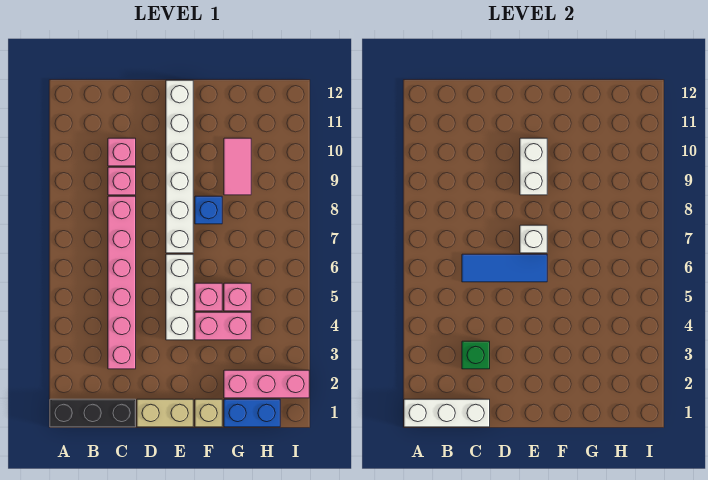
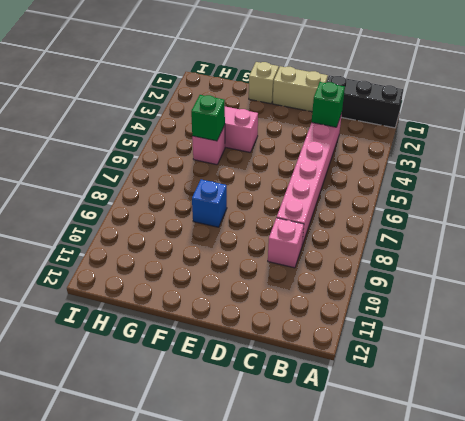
green 1x1 brick [191,95,225,141] -> none
none -> pink 1x1 brick [108,138,136,166]
none -> white 1x3 brick [166,254,193,340]
none -> white 1x6 brick [166,80,193,253]

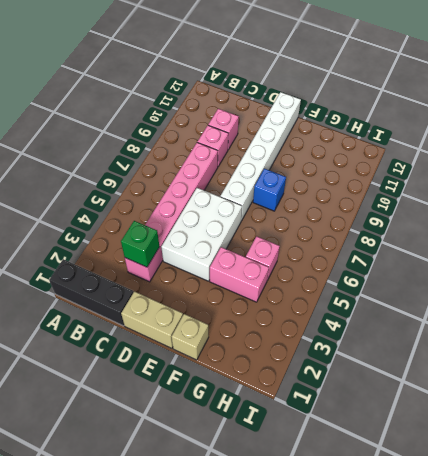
white 2x3 brick [161,188,242,281] -> white 1x3 brick [166,254,193,340]
none -> pink 1x1 brick [195,283,222,311]
none -> blue 1x2 brick [224,399,280,427]
none -> pink 1x3 brick [224,370,309,398]

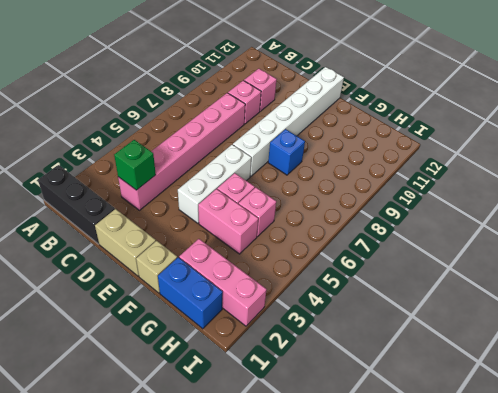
none -> pink 1x2 tile [224,138,251,195]
none -> white 1x3 brick [404,399,490,427]
none -> blue 1x3 tile [462,254,547,282]

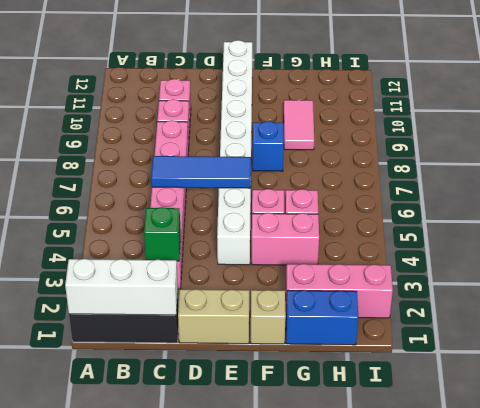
none -> white 1x1 brick [520,225,547,253]
none -> white 1x2 brick [520,138,547,195]

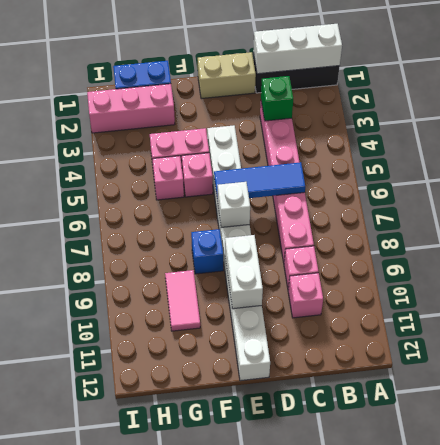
none -> tan 1x1 brick [195,399,222,427]

